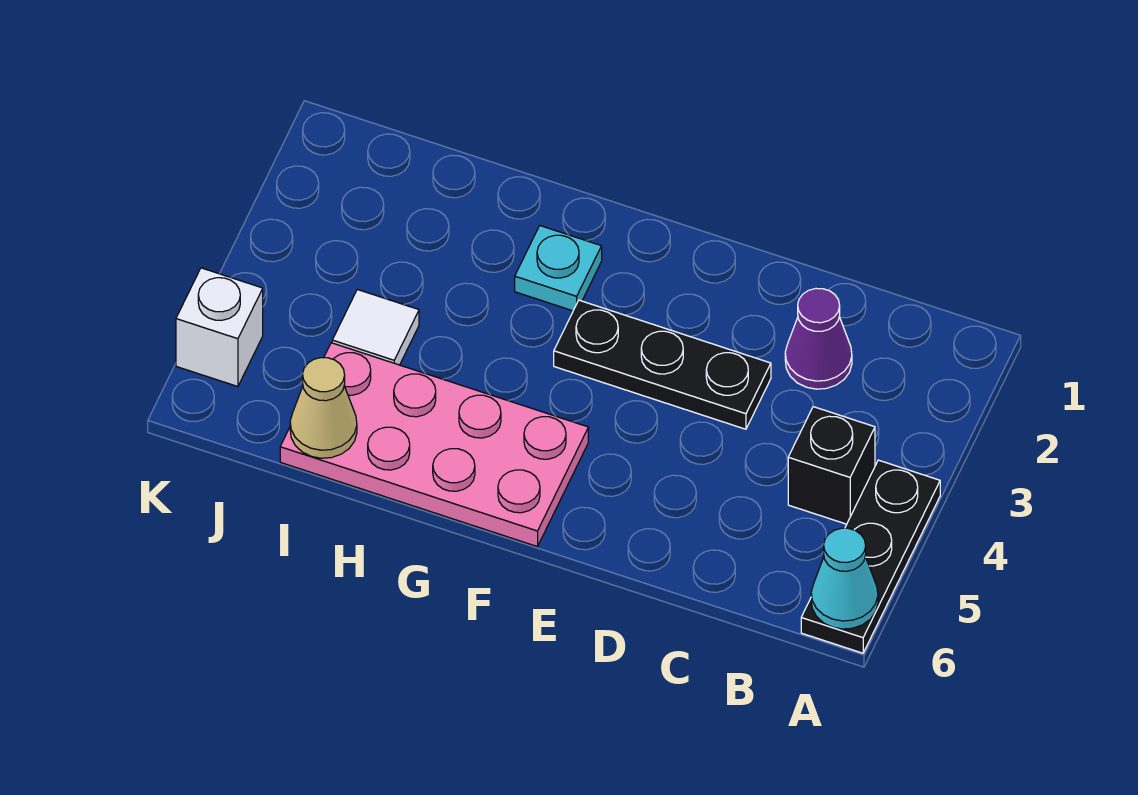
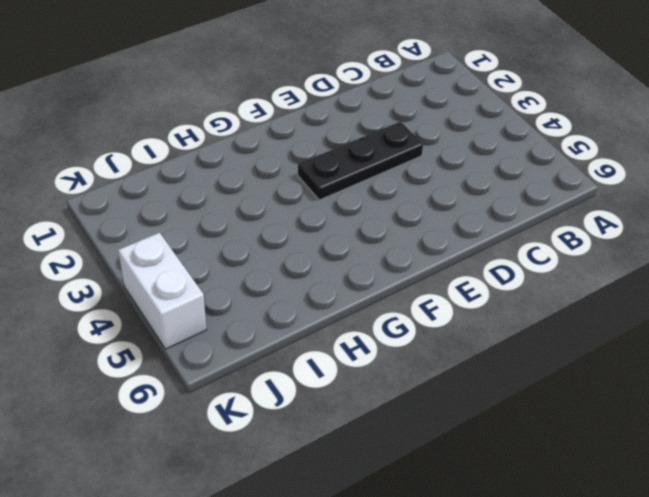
white 1x2 brick [118,233,206,349] -> white 1x1 brick [176,268,263,387]
none -> black 1x3 plate [801,460,940,653]
none -> black 1x1 brick [788,407,875,524]

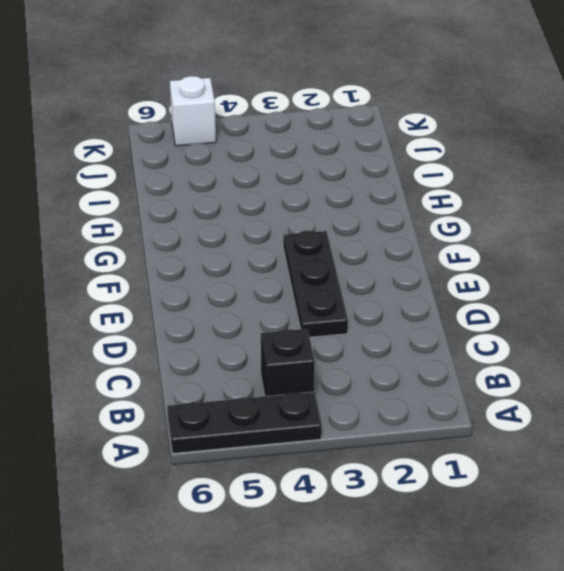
none -> purple 1x1 cone [785,288,852,389]
none -> pink 2x4 plate [280,343,588,547]

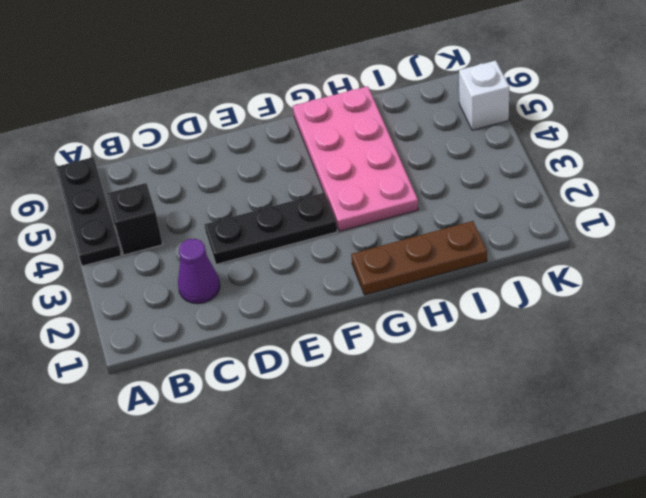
brown 1x3 plate [351,221,487,295] -> none
pink 2x4 plate [293,86,418,231] -> pink 2x4 plate turned to [280,343,588,547]
none -> cyan 1x1 plate [515,226,602,311]
none -> white 1x1 tile [332,289,419,365]

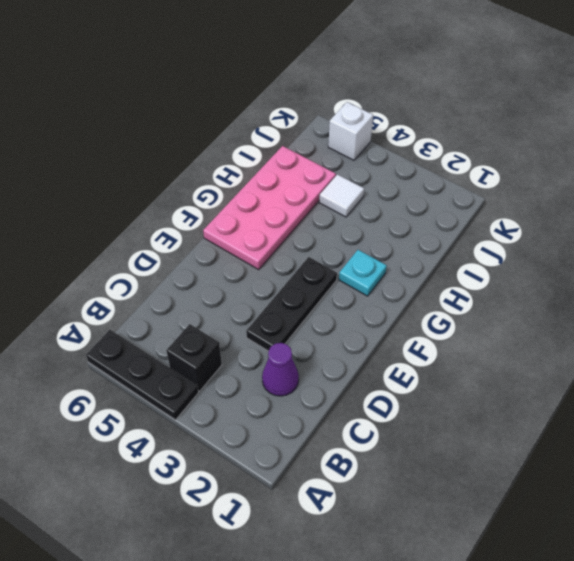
none -> cyan 1x1 cone [811,528,878,629]
none -> tan 1x1 cone [290,358,357,458]

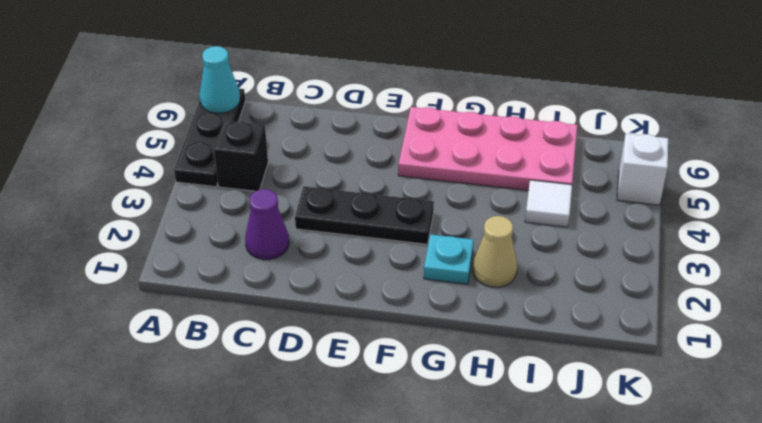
tan 1x1 cone [473,216,517,287] -> tan 1x1 cone moved to [290,358,357,458]

